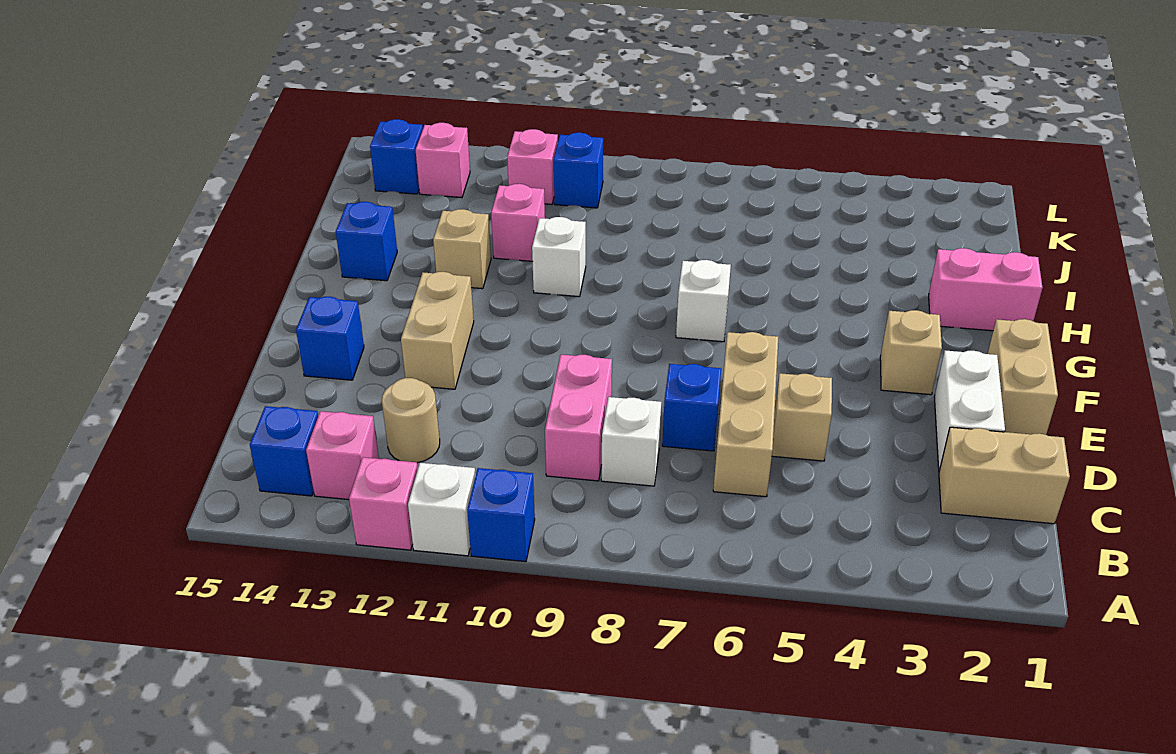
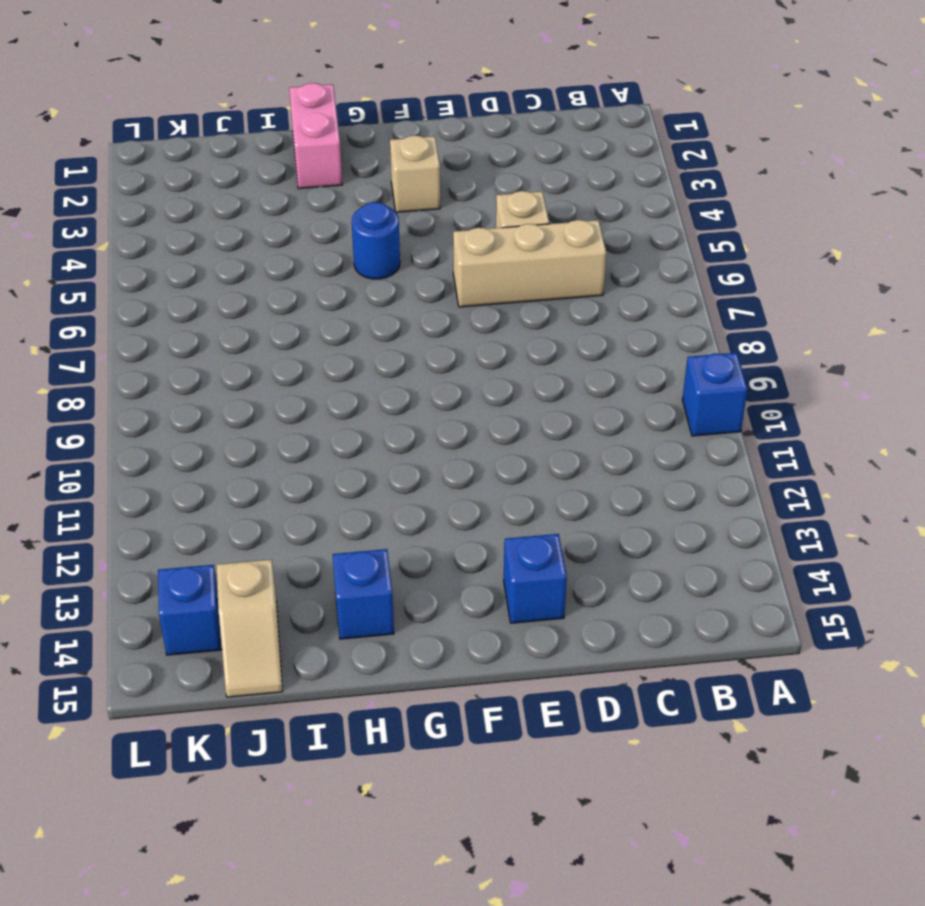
blue 1x1 round brick [352,202,400,279] -> none
tan 1x2 slope [216,560,283,697] -> none
none -> white 1x1 brick [408,463,475,556]
none -> pink 1x1 brick [349,457,418,550]
none -> pink 1x1 brick [306,411,379,500]

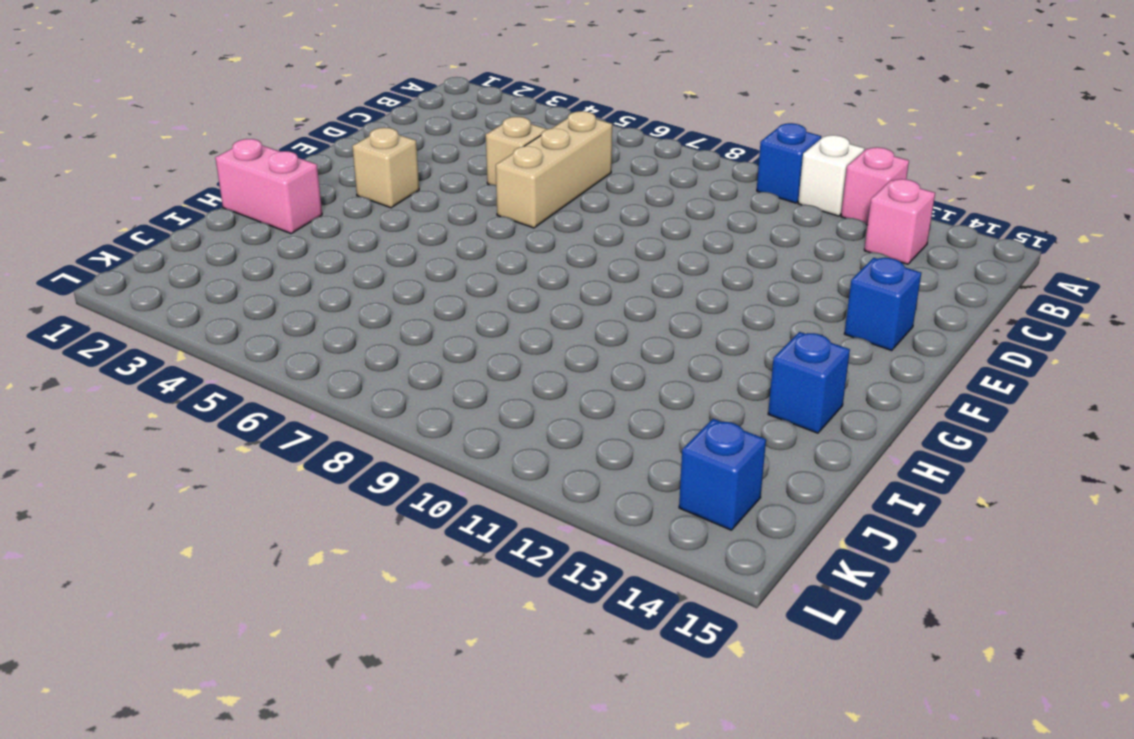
none -> blue 1x1 brick [250,406,318,496]
none -> tan 1x2 brick [939,427,1070,524]
none -> white 1x1 brick [601,397,661,486]

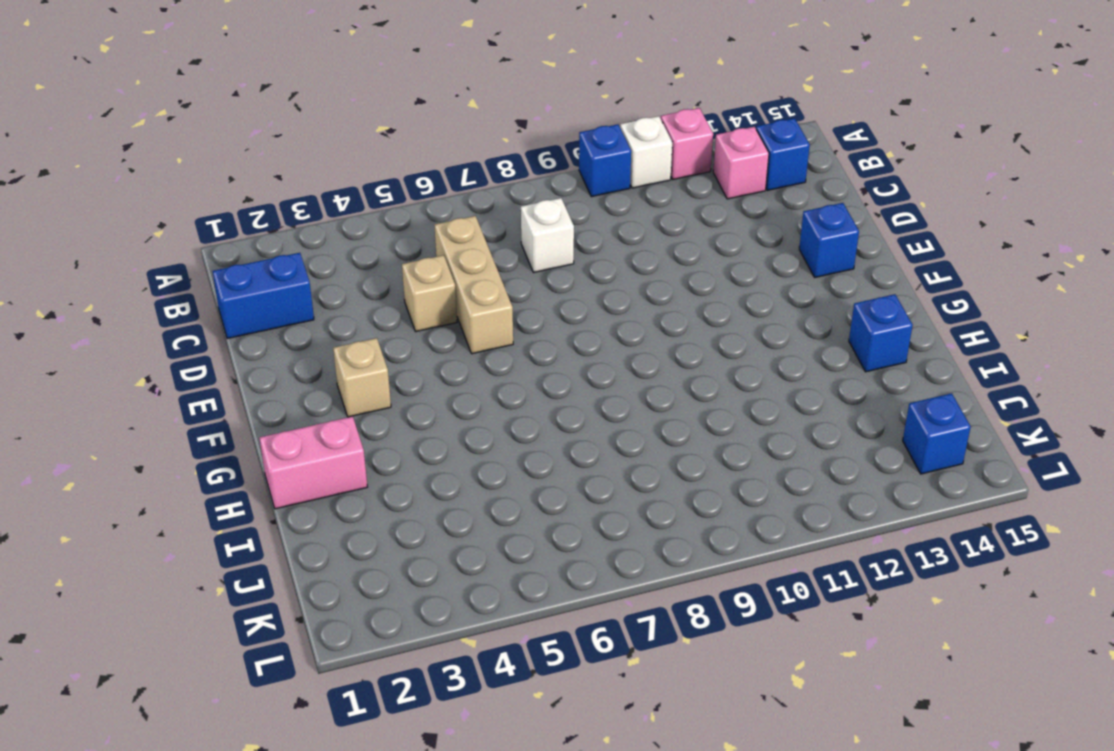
blue 1x2 brick [213,253,314,339] -> tan 1x2 brick [939,427,1070,524]
none -> pink 1x2 brick [545,355,612,481]
none -> tan 1x1 round brick [382,378,440,463]
none -> white 1x2 brick [934,350,1005,471]

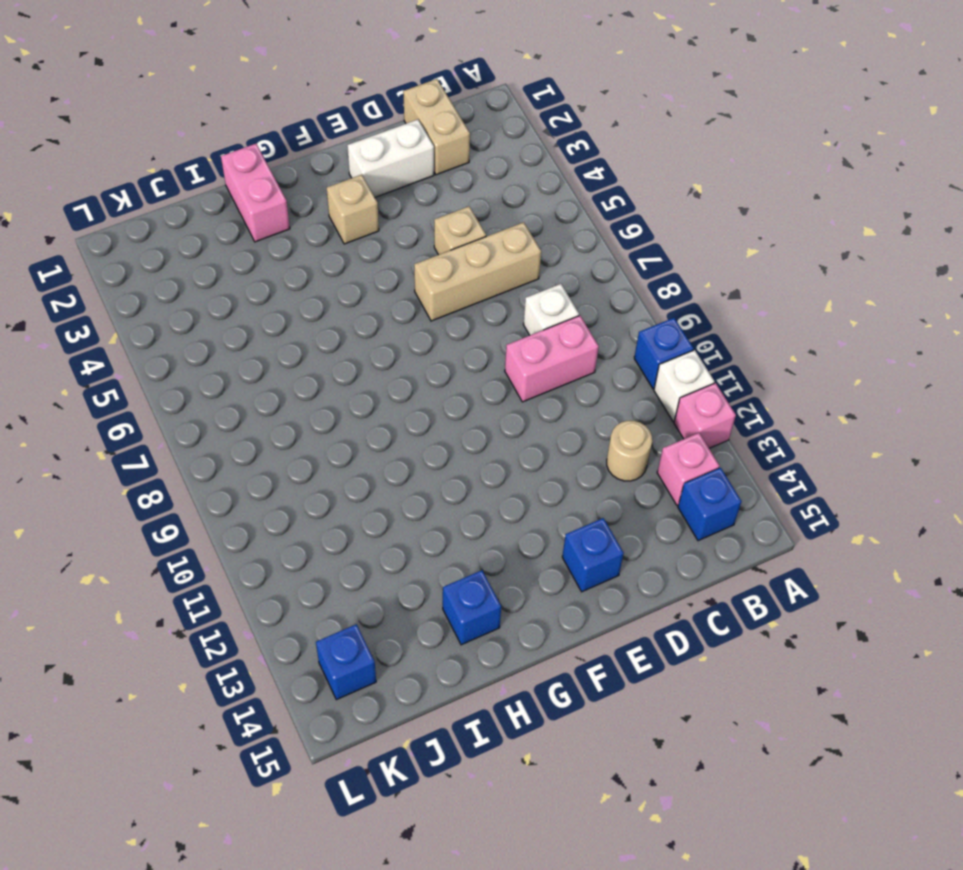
none -> blue 1x1 brick [662,364,721,451]
none -> tan 1x2 brick [988,319,1058,435]
none -> tan 1x2 brick [401,272,474,389]

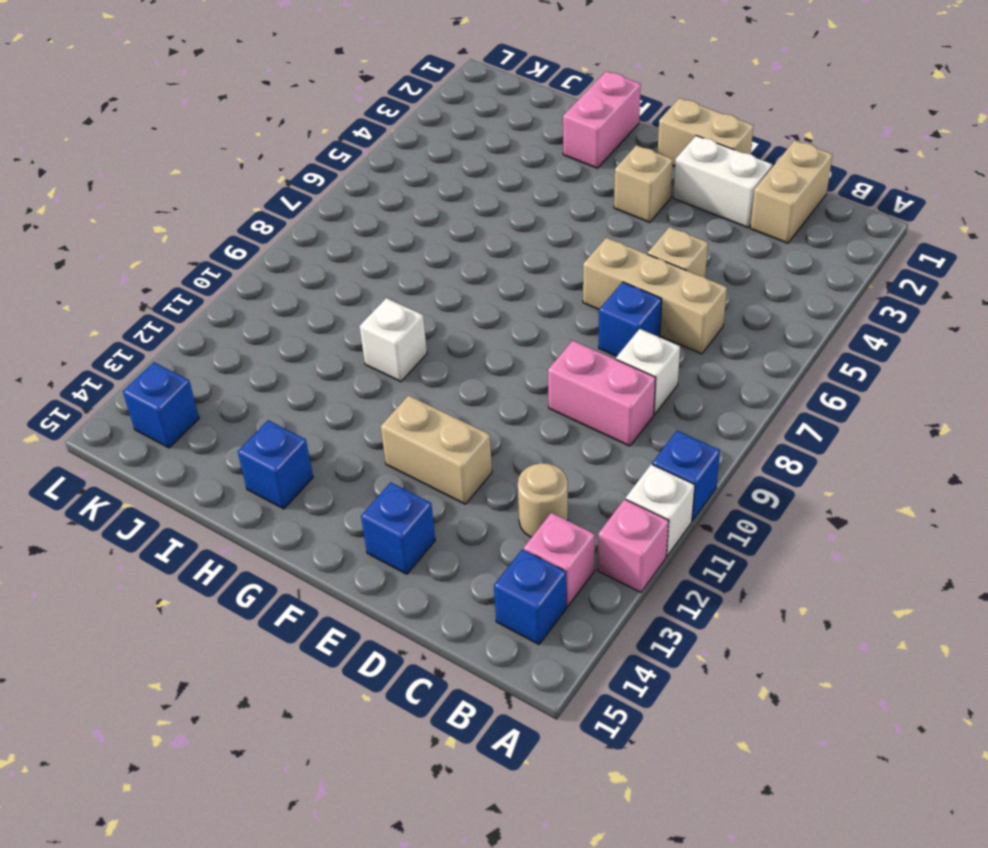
none -> white 1x1 brick [676,260,731,342]
none -> tan 1x1 brick [433,209,491,289]
none -> pink 1x1 brick [491,184,545,261]

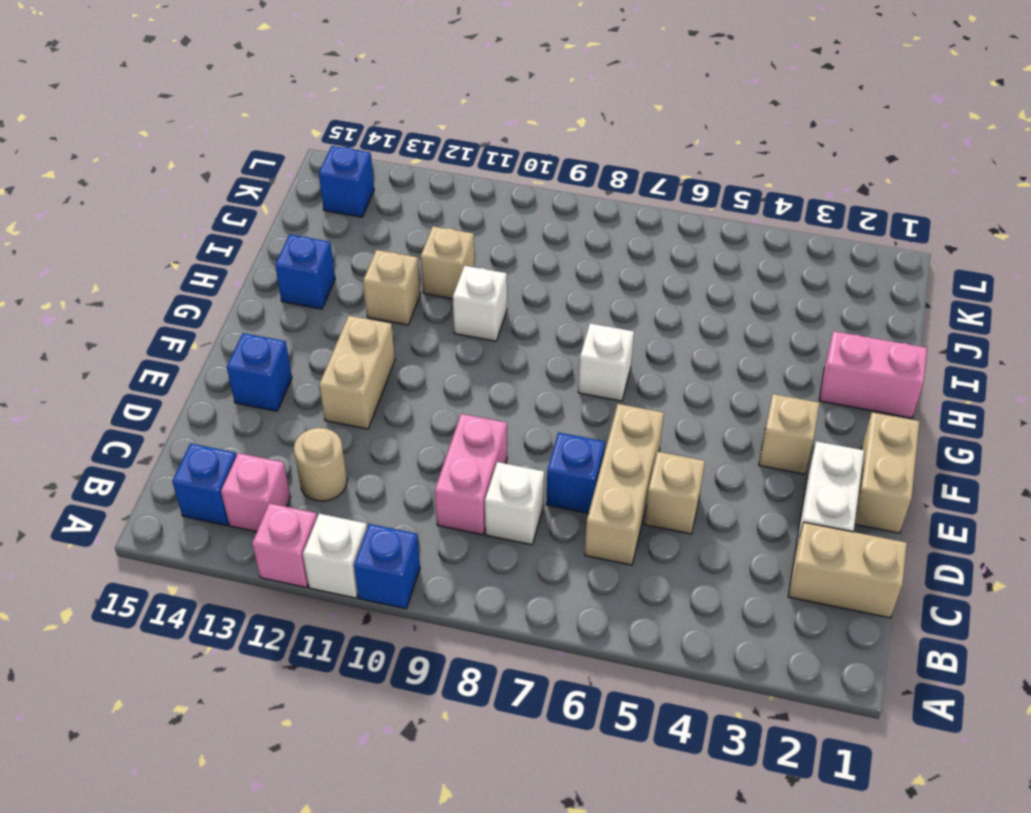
tan 1x1 brick [421,226,475,299] -> pink 1x1 brick [491,184,545,261]
none -> blue 1x1 brick [554,133,603,208]
none -> pink 1x1 brick [507,129,558,204]
none -> pink 1x1 brick [416,123,470,198]

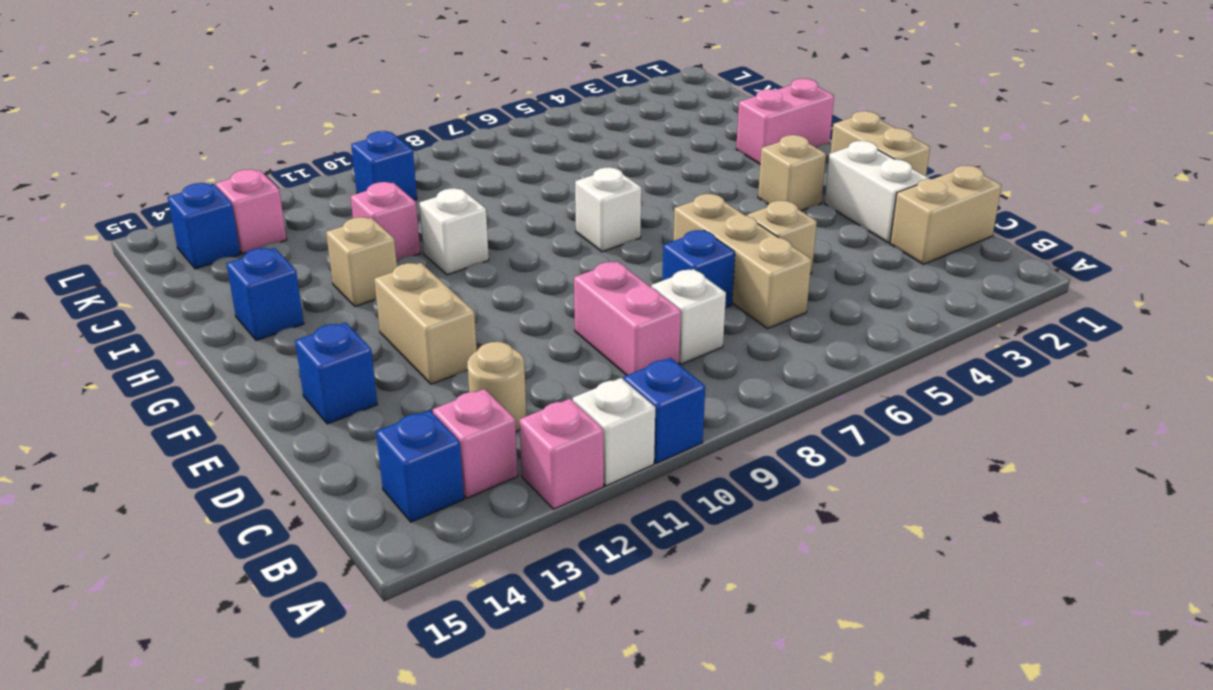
none -> pink 1x1 brick [507,129,558,204]

